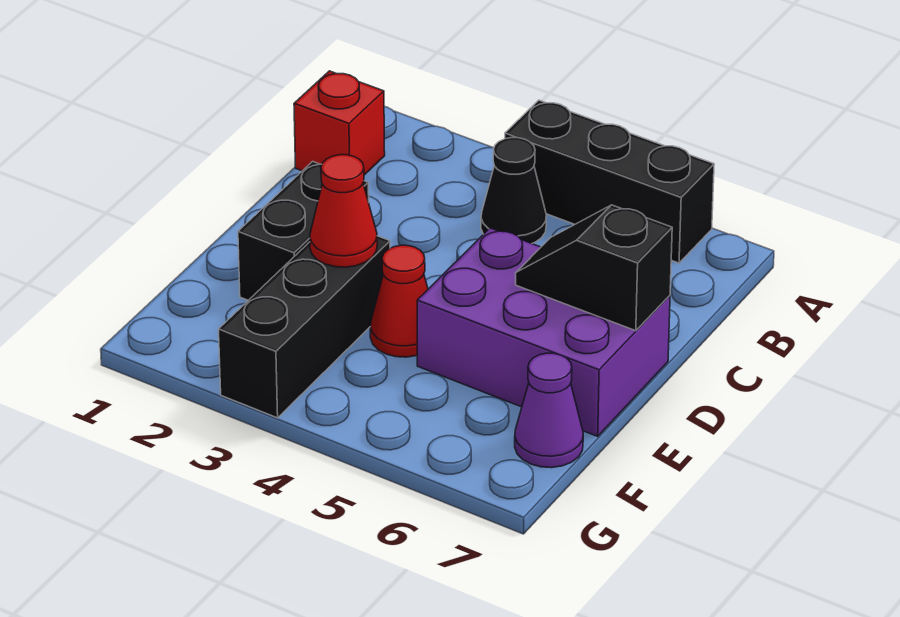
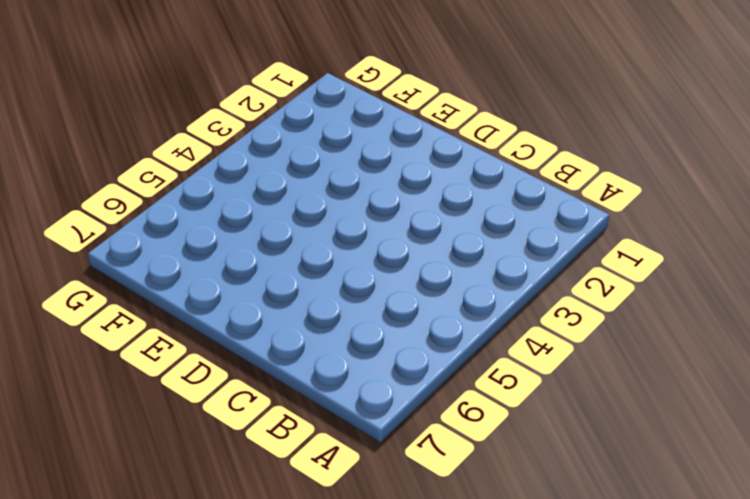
none -> black 1x3 brick [505,100,714,263]
none -> red 1x1 brick [294,71,385,175]

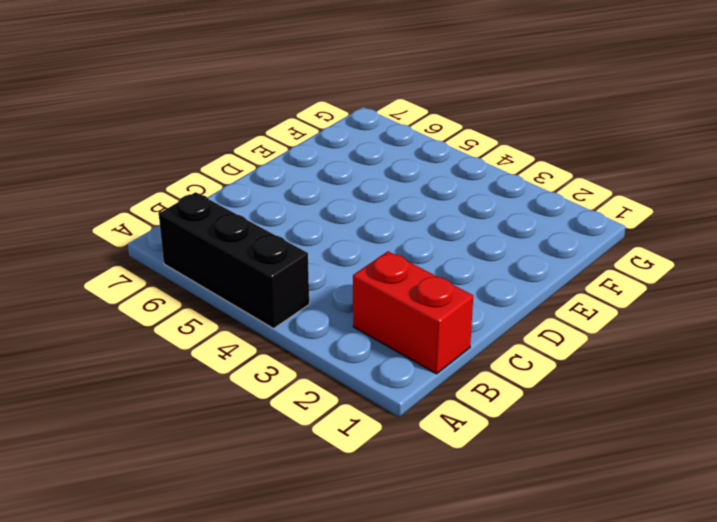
red 1x2 brick [353,251,473,374] -> red 1x1 brick [294,71,385,175]
none -> black 1x1 cone [481,138,546,243]
none -> black 1x2 brick [238,161,369,300]

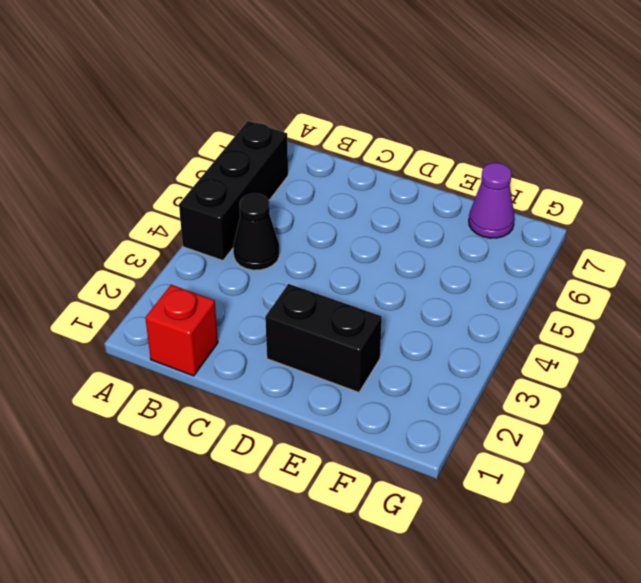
none -> purple 2x3 brick [417,228,670,436]
none -> black 1x3 brick [219,236,390,418]

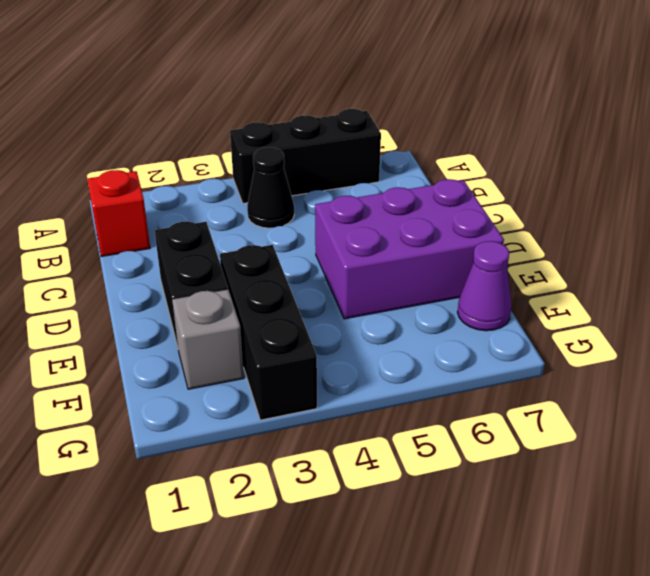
grey 1x1 brick [172,290,244,389] -> none
none -> red 1x1 cone [370,245,428,357]
none -> black 1x2 slope [516,205,672,331]

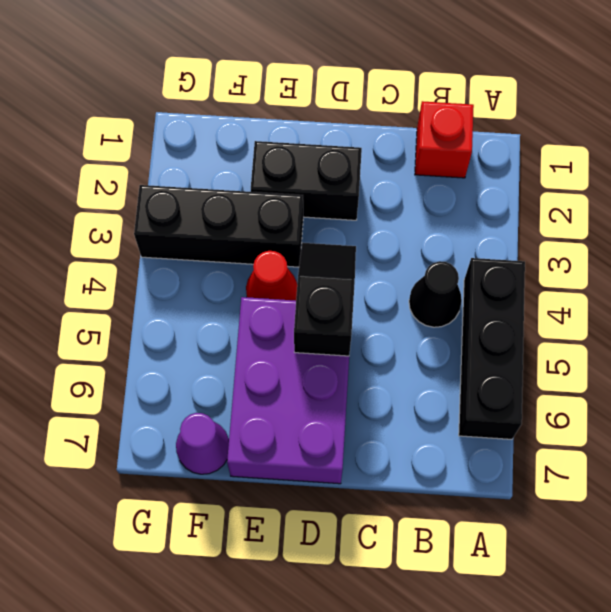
black 1x2 slope [294,243,356,356] -> black 1x2 slope moved to [516,205,672,331]
none -> red 1x1 cone [310,155,377,267]

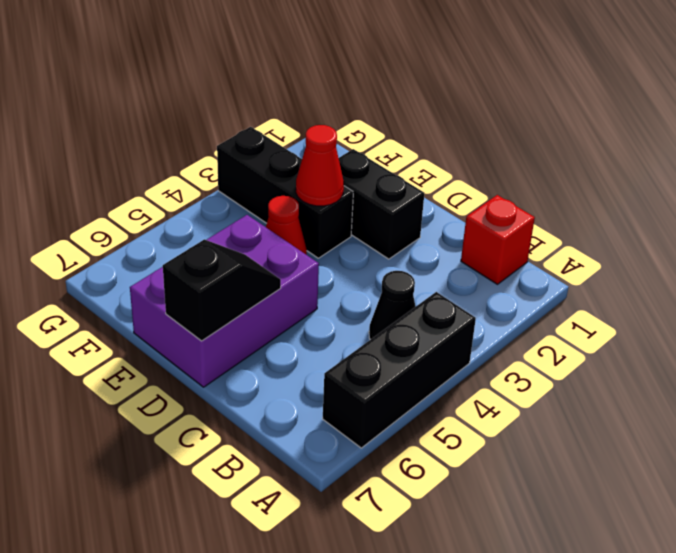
none -> purple 1x1 cone [515,353,583,468]

